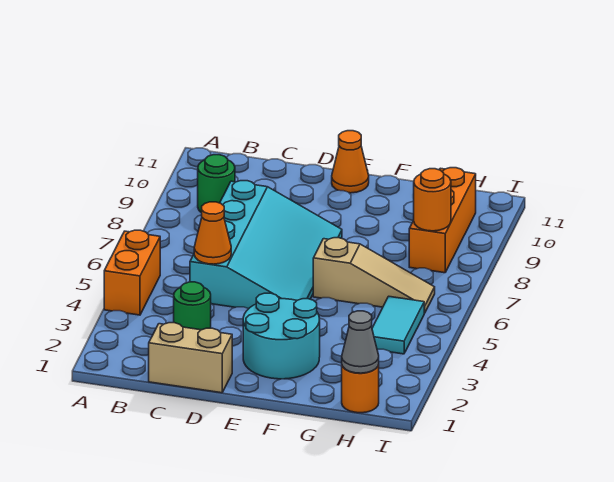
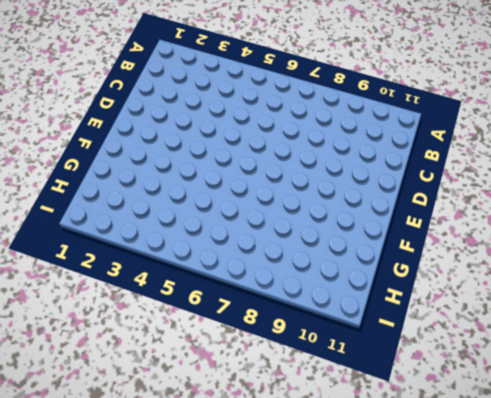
none -> orange 1x2 brick [104,230,160,315]
none -> green 1x1 round brick [198,155,235,213]
none -> tan 1x2 brick [149,323,232,393]

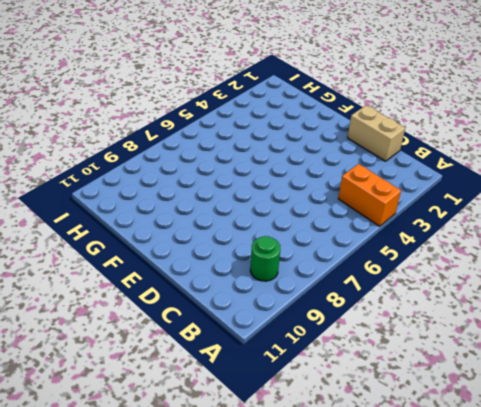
orange 1x2 brick [338,164,401,226] -> orange 1x2 brick turned to [104,230,160,315]
none -> green 1x1 round brick [174,282,211,330]
none -> cyan 3x4 slope [190,181,342,309]
none -> cyan 2x2 round brick [243,293,320,379]

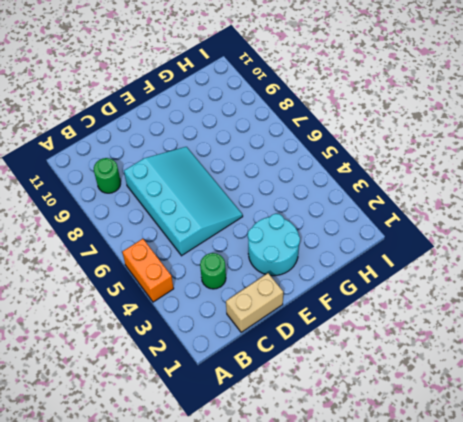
none -> orange 1x1 cone [332,131,369,193]
none -> tan 1x3 slope [313,238,435,313]
none -> orange 1x1 round brick [342,365,379,413]

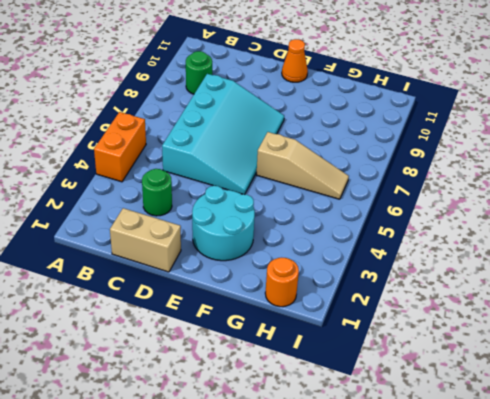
none -> cyan 1x2 tile [372,296,424,354]
none -> orange 1x3 brick [409,168,476,273]
none -> orange 1x1 cone [194,202,231,264]

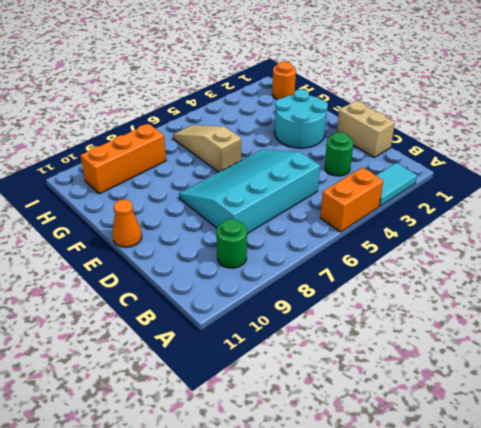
cyan 1x2 tile [376,163,417,206] -> cyan 1x2 tile moved to [372,296,424,354]
none -> orange 1x1 cone [194,202,231,264]
none -> grey 1x1 cone [342,311,379,373]
none -> orange 1x1 round brick [414,169,451,231]

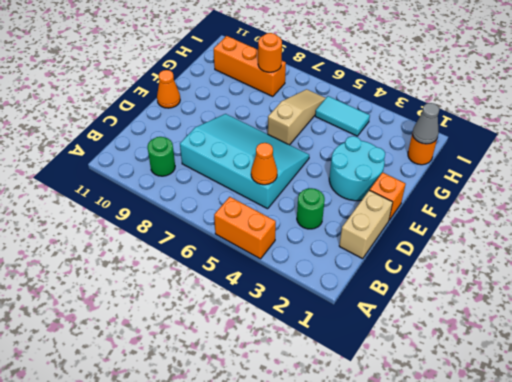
orange 1x1 brick [370,172,406,220] -> none

